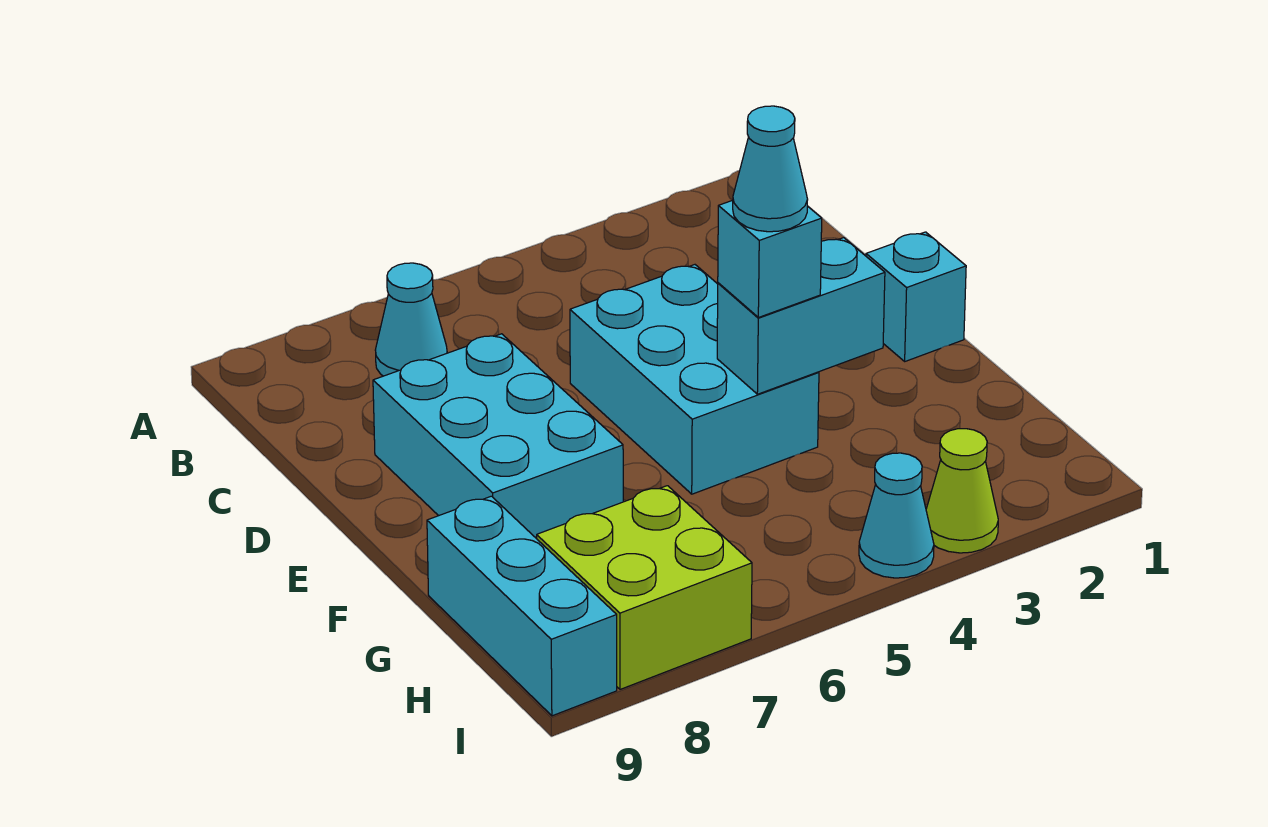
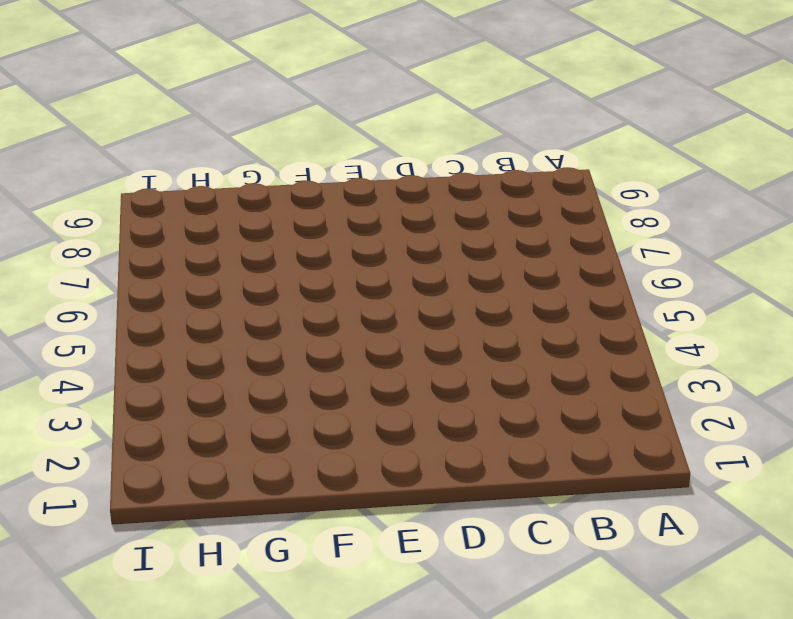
none -> cyan 1x1 cone [376,263,447,376]
none -> cyan 2x3 brick [570,265,819,494]

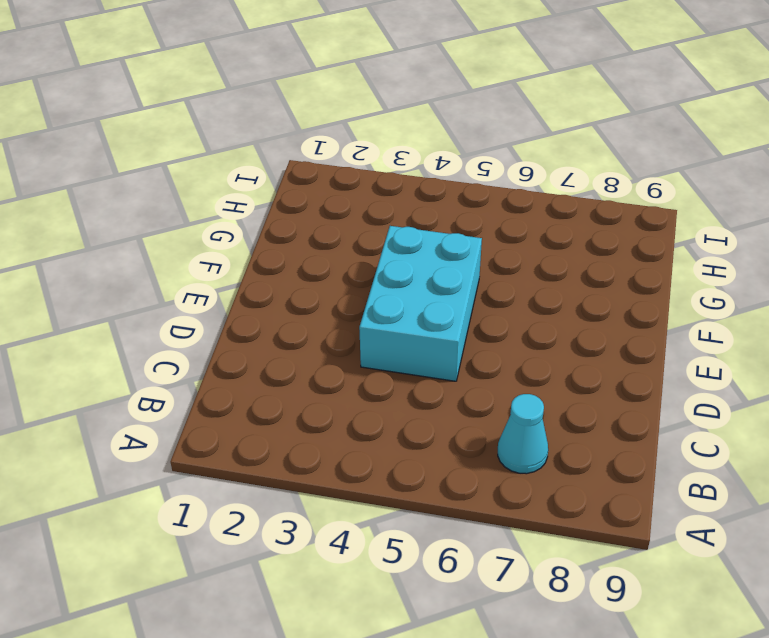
none -> cyan 2x3 brick [373,334,623,539]
none -> cyan 1x1 brick [866,232,966,361]

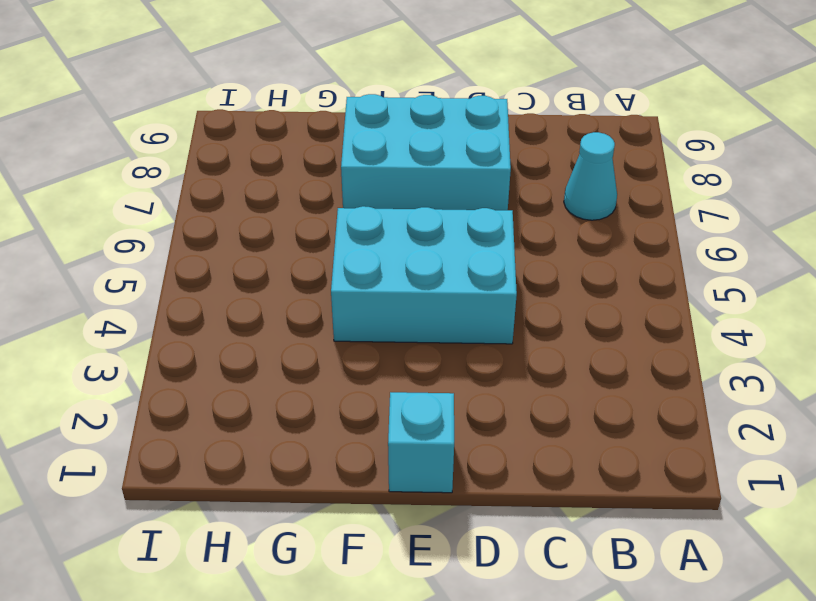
none -> cyan 1x3 brick [427,496,617,716]
none -> lime 2x2 brick [537,486,752,689]

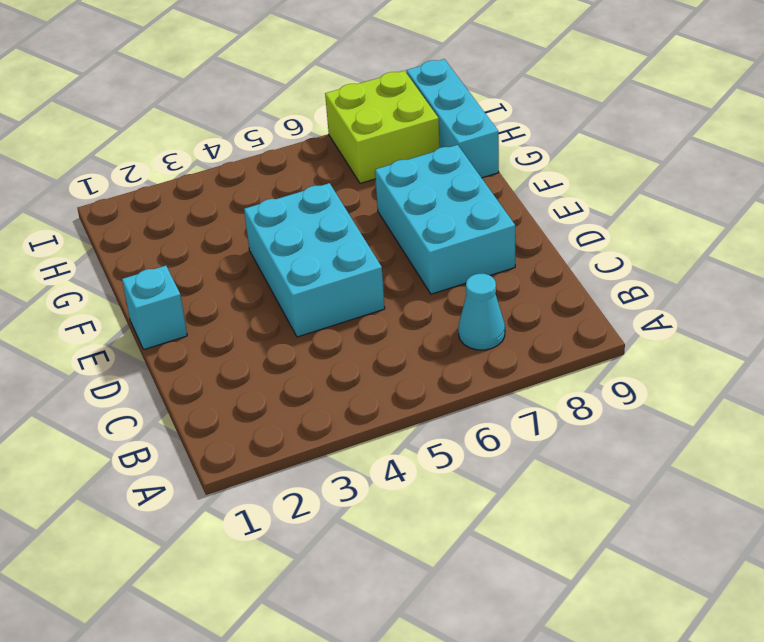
none -> lime 1x1 cone [926,429,998,553]
none -> cyan 1x1 cone [859,453,934,578]

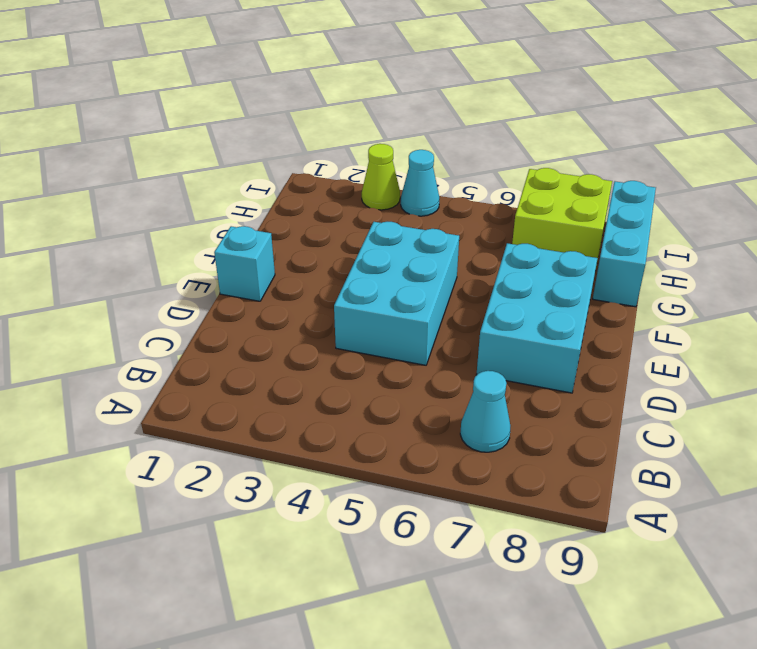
none -> cyan 1x2 brick [717,238,885,394]
none -> cyan 1x1 brick [718,200,822,318]

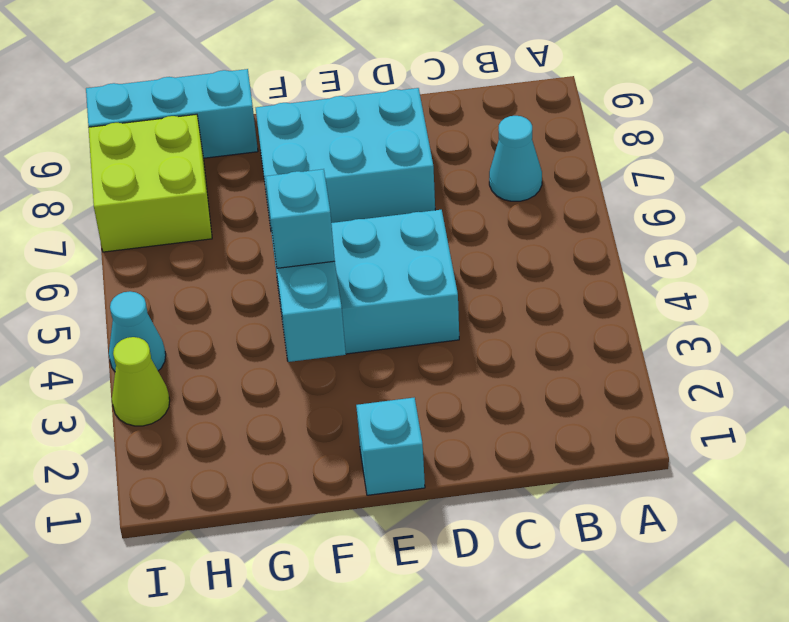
none -> cyan 1x1 cone [733,106,808,232]

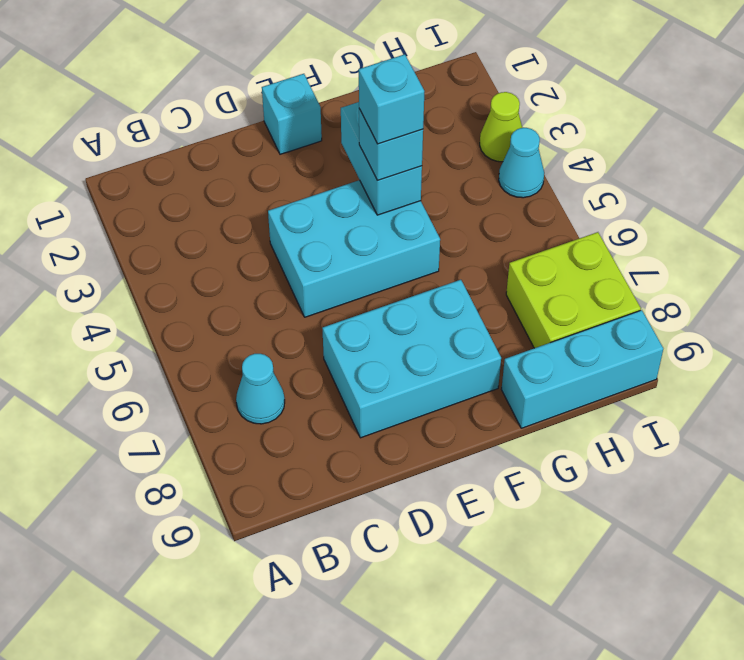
cyan 1x1 brick [359,54,424,144] -> cyan 1x1 cone [733,106,808,232]

